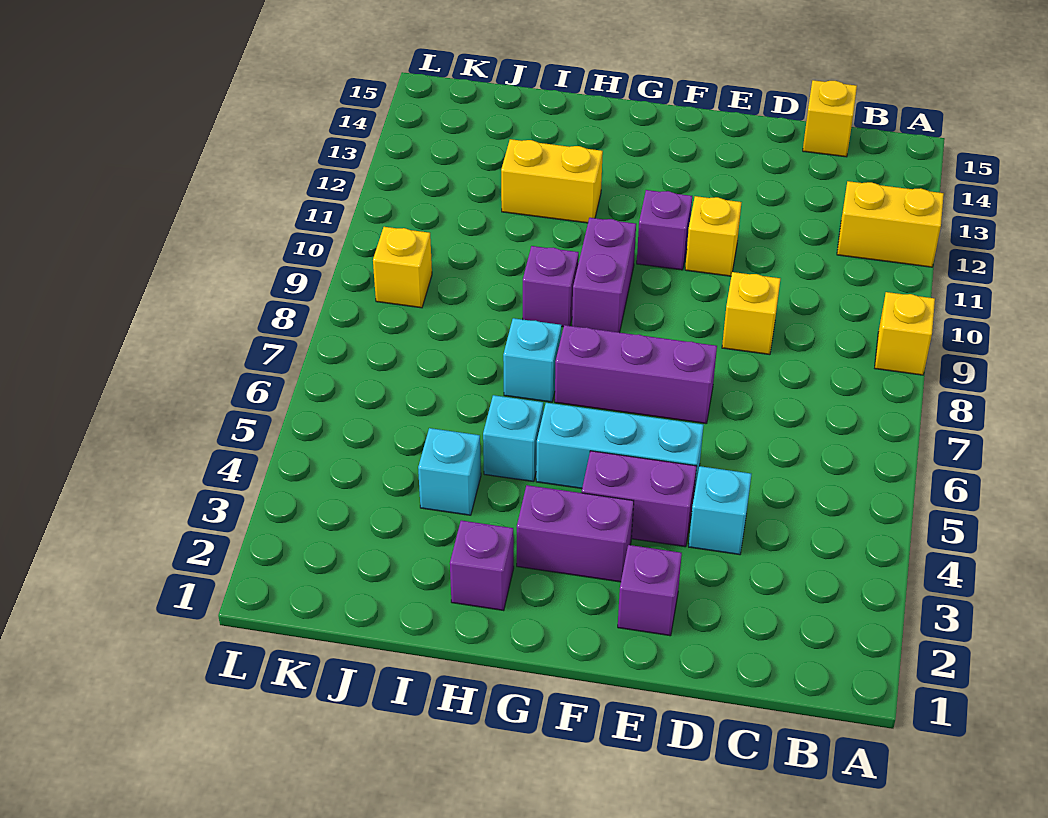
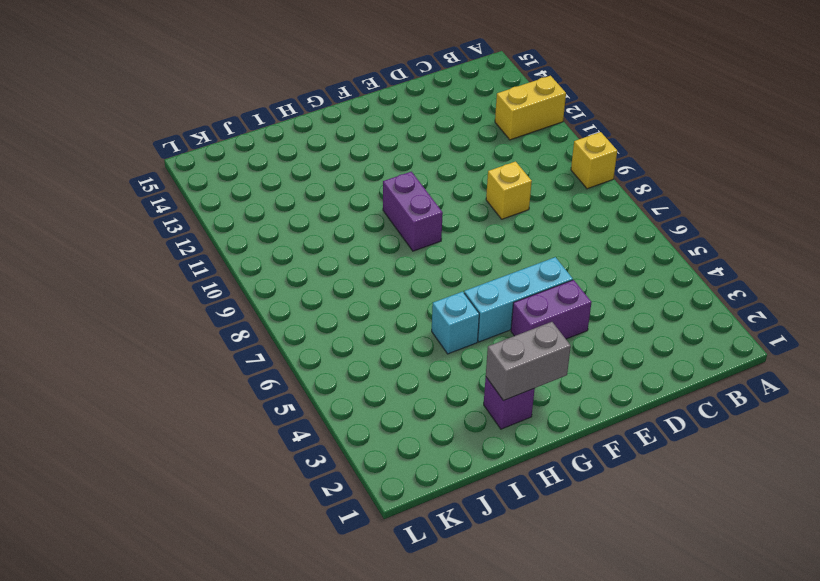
grey 1x2 brick [486,322,571,401] -> none
none -> yellow 1x1 brick [803,80,857,157]
none -> cyan 1x1 brick [689,466,751,555]
none -> purple 1x1 brick [618,545,682,636]

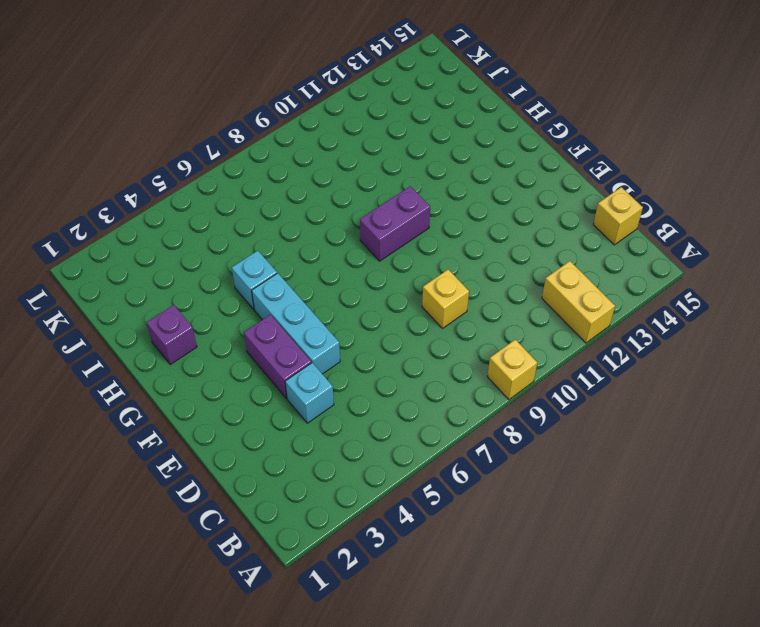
none -> purple 1x1 brick [618,545,682,636]
none -> purple 1x3 brick [555,325,717,424]
none -> yellow 1x1 brick [685,196,741,276]

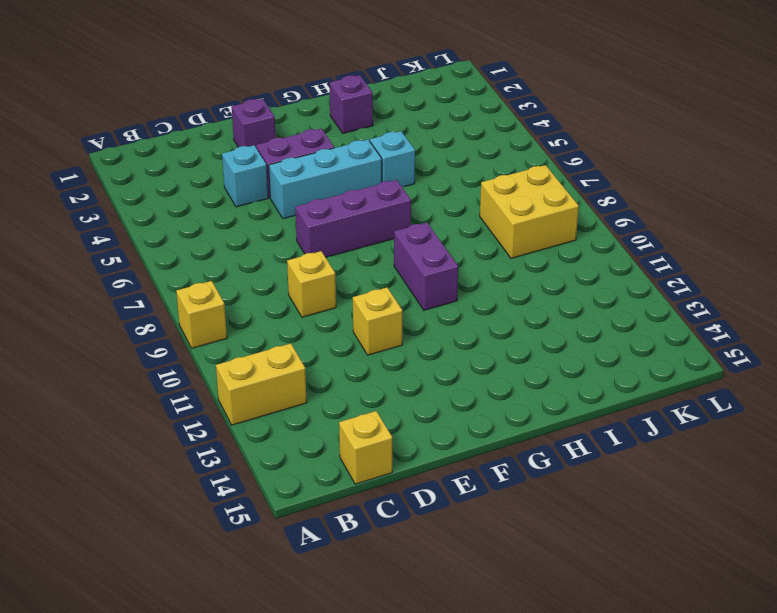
yellow 2x2 brick [480,165,579,258] -> yellow 1x1 brick [373,227,432,308]
none -> purple 1x2 brick [517,485,634,582]
none -> purple 1x1 brick [637,190,692,270]
none -> cyan 1x1 brick [503,318,561,402]

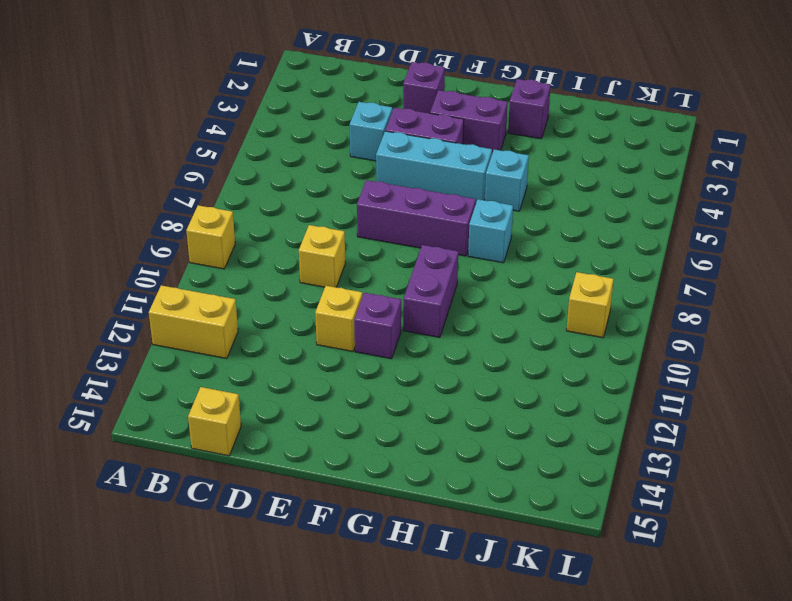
none -> purple 1x1 brick [523,246,579,327]
none -> yellow 1x2 brick [501,139,603,223]
none -> cyan 1x1 brick [418,428,481,515]

